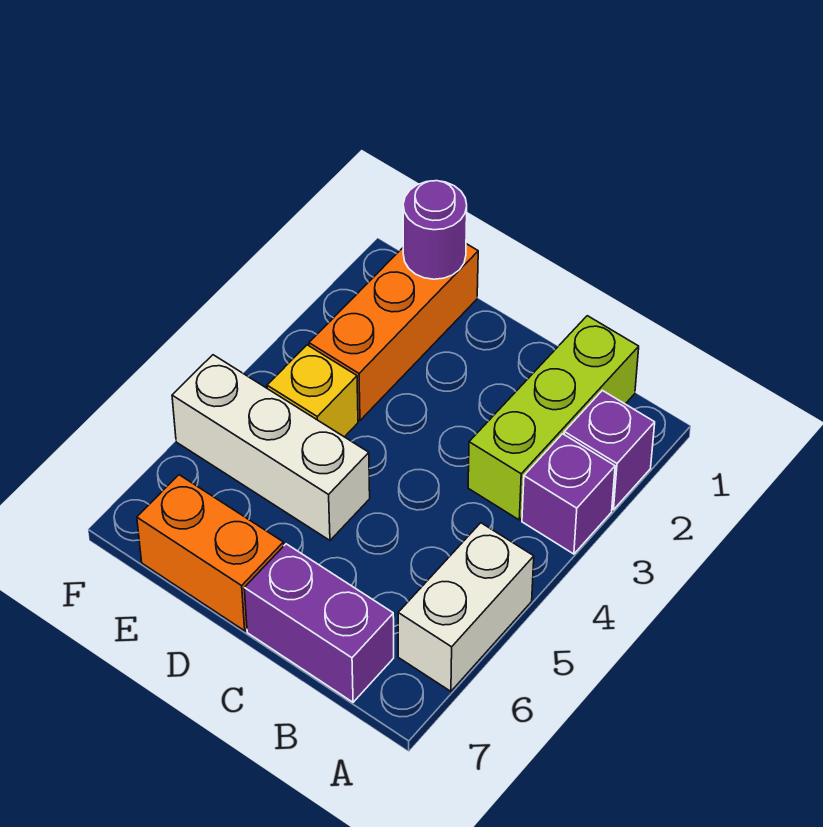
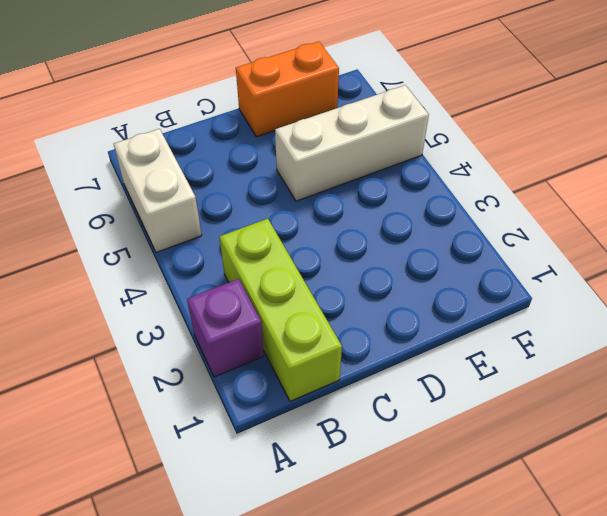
none -> purple 1x1 brick [522,434,615,554]
none -> purple 1x2 brick [244,544,394,702]

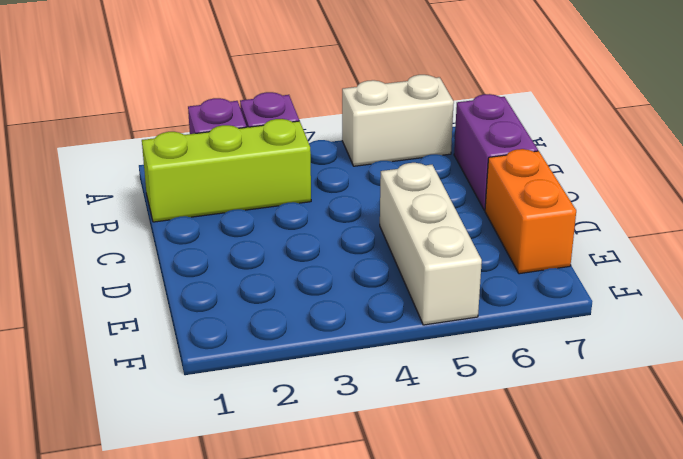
none -> orange 1x3 brick [309,244,478,420]
none -> yellow 1x1 brick [267,345,358,437]

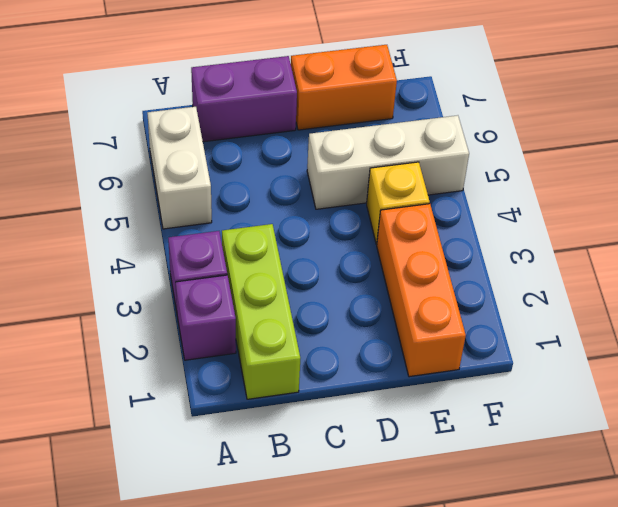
none -> purple 1x1 round brick [403,181,467,279]

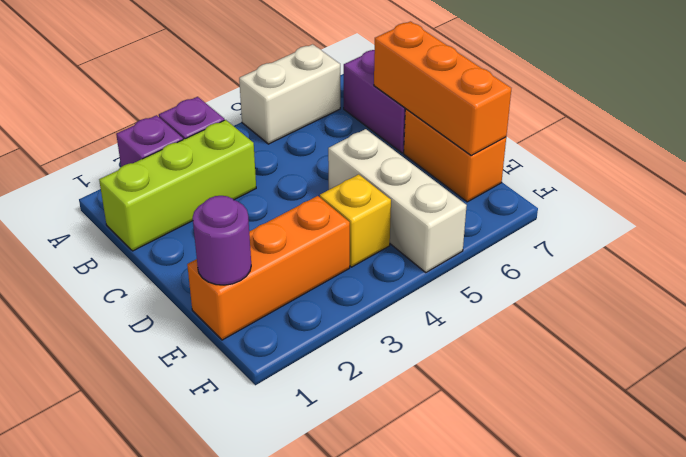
orange 1x3 brick [374,21,511,156] -> none

